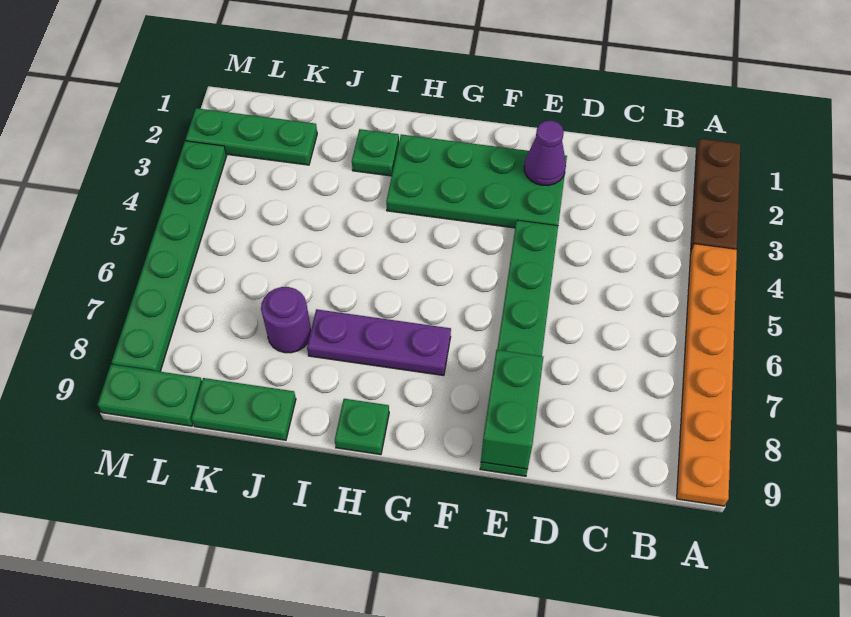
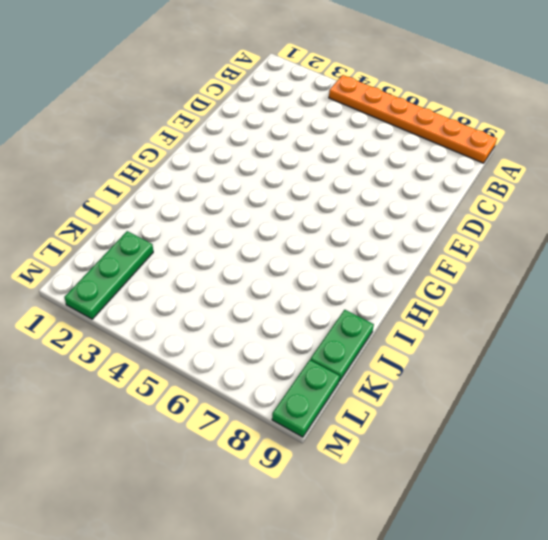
none -> brown 1x3 plate [691,139,740,251]
none -> green 2x4 plate [386,135,567,228]
none -> green 1x6 plate [480,220,558,476]

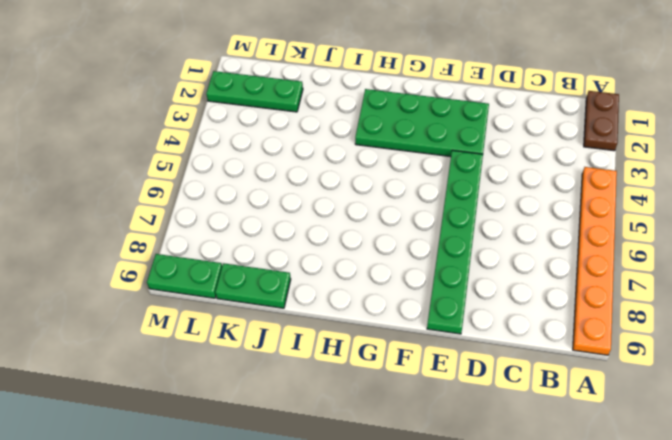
brown 1x2 plate [584,91,619,151] -> brown 1x3 plate [691,139,740,251]
none -> purple 1x3 plate [307,309,451,376]
none -> green 1x1 plate [335,399,389,455]
none -> green 1x1 plate [352,129,399,176]

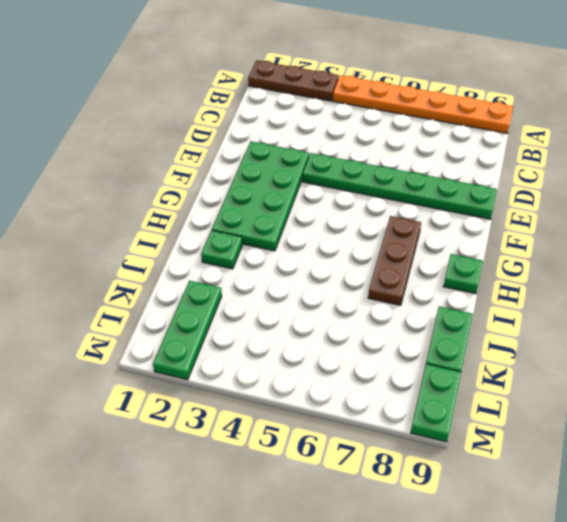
brown 1x3 plate [368,216,421,305] -> purple 1x3 plate [307,309,451,376]
none -> purple 1x1 round brick [261,287,311,353]
none -> green 1x6 plate [112,141,226,371]
none -> purple 1x1 cone [524,121,566,185]

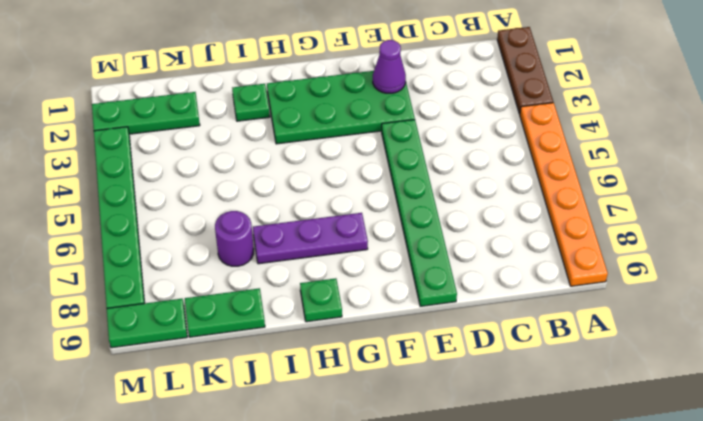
none -> green 1x2 brick [481,350,543,469]

